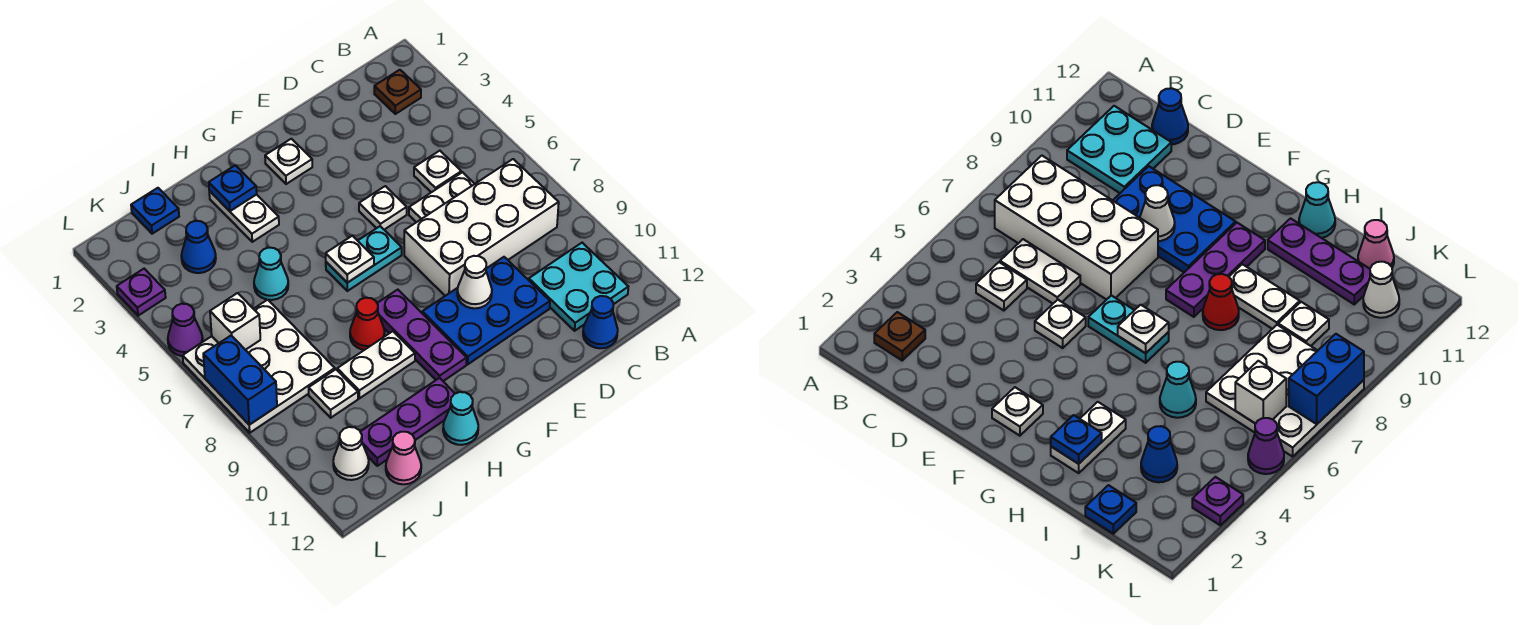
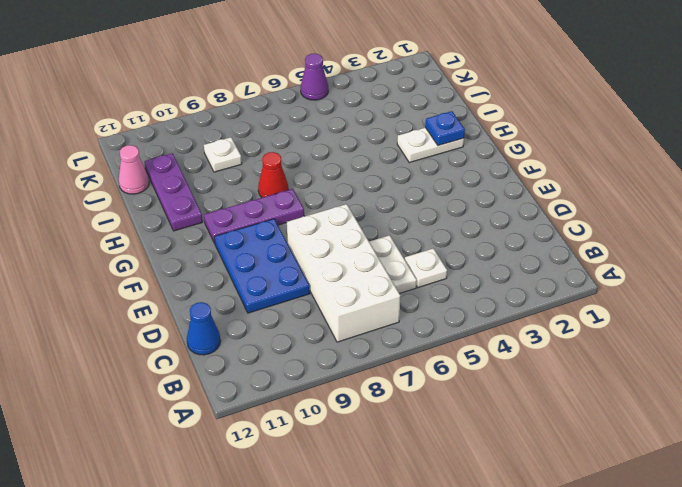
none -> brown 1x1 plate [374,70,421,114]
none -> cyan 2x2 plate [529,243,628,331]
none -> white 1x1 plate [359,186,407,230]
none -> white 1x1 plate [265,139,312,184]

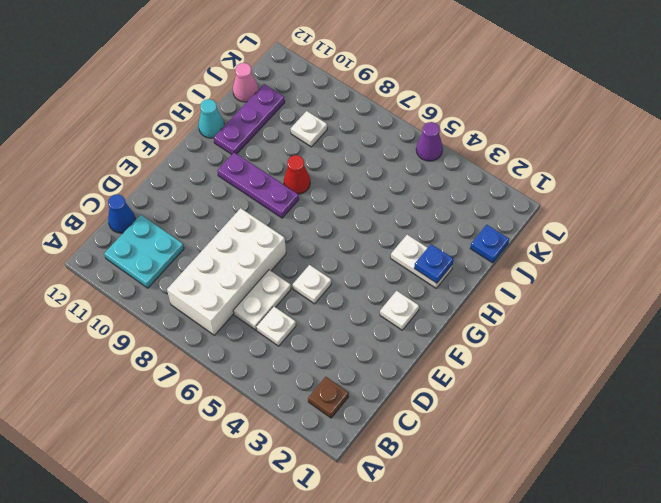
none -> blue 2x3 plate [422,257,550,364]
none -> cyan 1x2 plate [326,226,402,291]
none -> white 1x2 plate [337,331,415,398]
none -> cyan 1x1 cone [254,248,288,300]

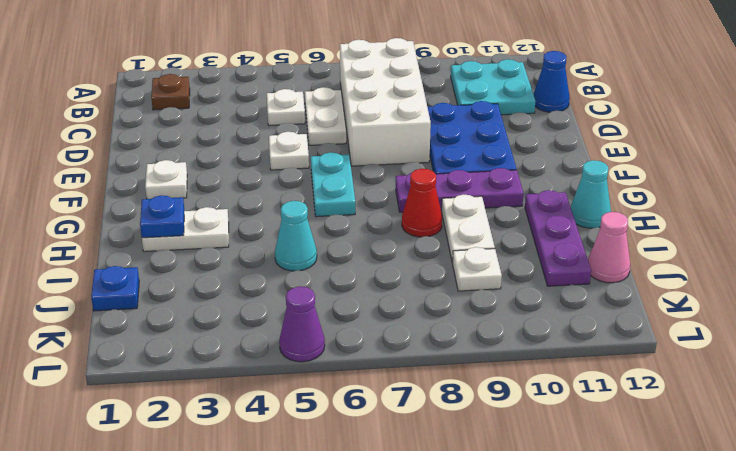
none -> blue 1x1 cone [181,221,216,273]
none -> white 3x3 plate [183,300,335,433]
none -> white 1x1 cone [333,427,369,480]
none -> purple 1x1 plate [117,269,166,316]

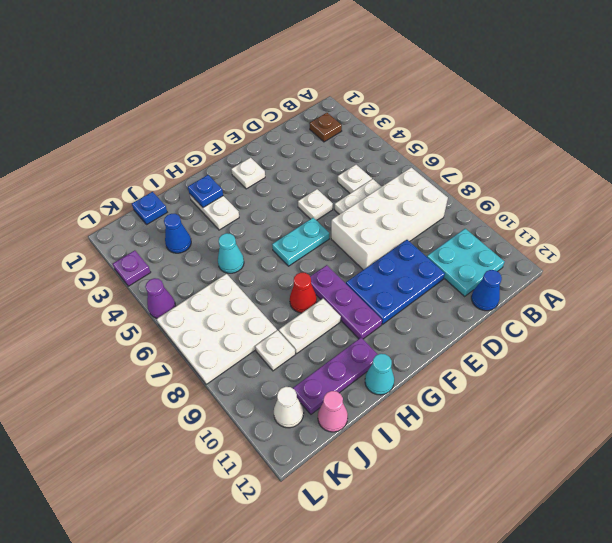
none -> white 1x1 cone [457,256,492,308]
none -> white 1x1 plate [326,236,374,283]
none -> white 1x1 brick [210,293,260,350]
none -> blue 1x2 brick [203,335,277,425]

